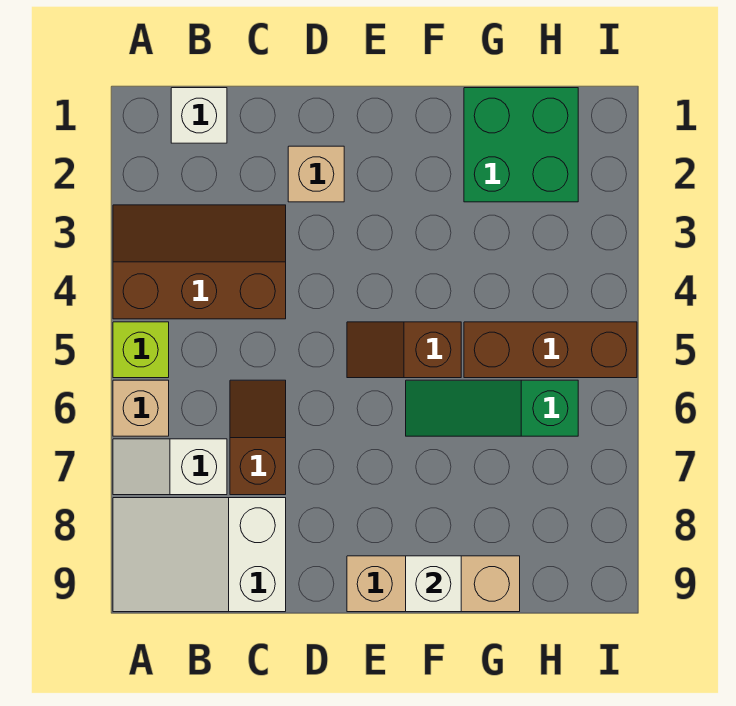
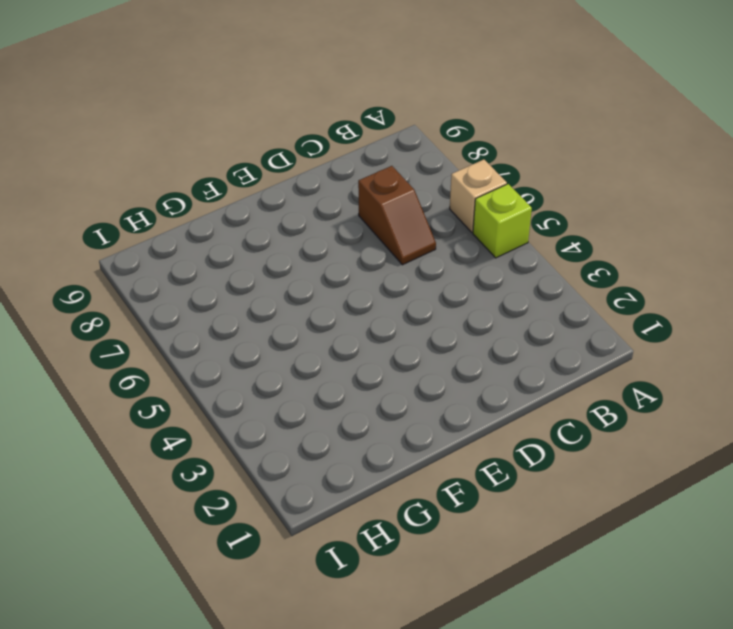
none -> brown 2x3 slope [113,205,286,319]
none -> white 1x2 slope [113,439,227,495]
none -> white 2x3 slope [113,498,286,612]

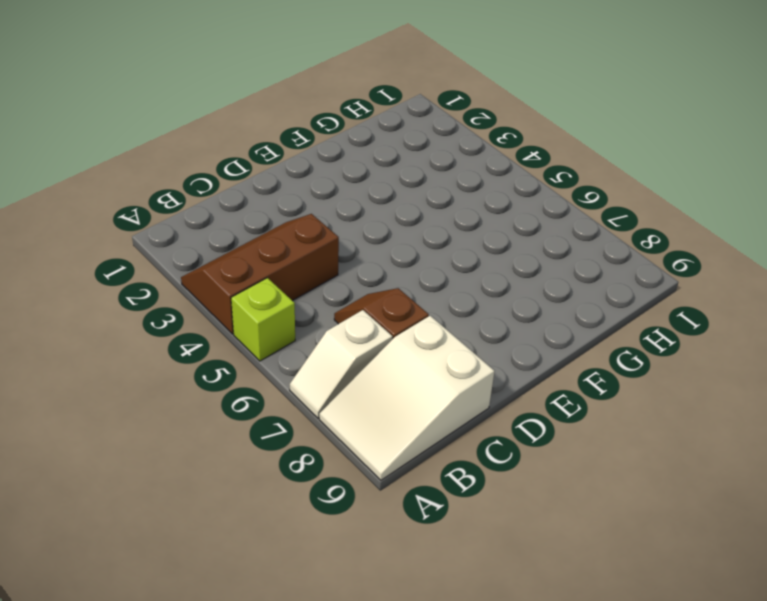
none -> tan 1x1 brick [113,380,169,436]
none -> white 1x1 brick [171,88,227,143]
none -> tan 1x1 brick [288,146,344,202]

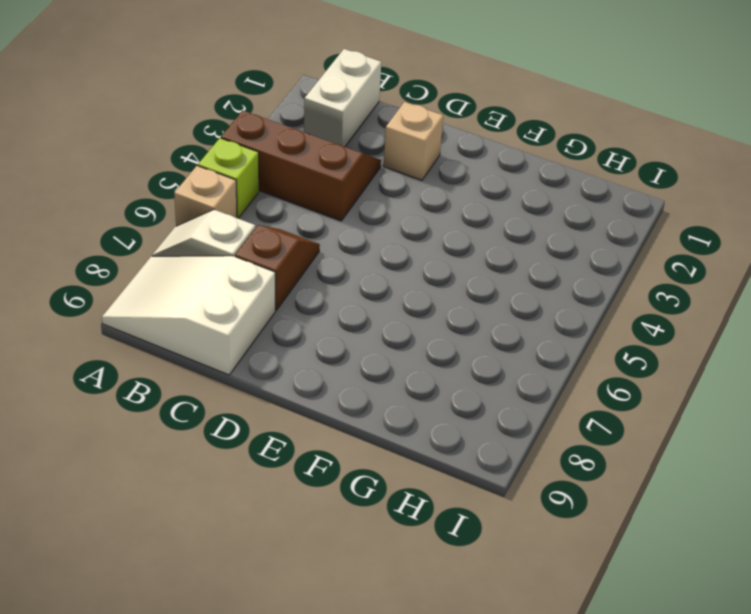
white 1x2 brick [304,49,381,147] -> white 1x1 brick [171,88,227,143]
none -> brown 1x2 slope [347,322,461,378]
none -> tan 1x3 brick [347,556,520,612]
none -> green 1x3 slope [406,380,578,436]

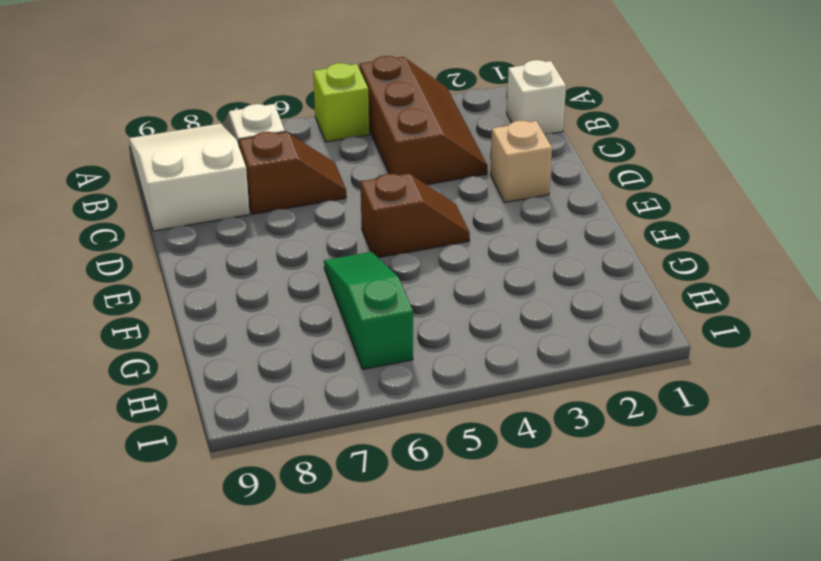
brown 1x2 slope [361,173,470,258] -> brown 1x2 slope turned to [347,322,461,378]
none -> tan 1x1 brick [113,380,169,436]
none -> tan 1x3 brick [347,556,520,612]
none -> green 2x2 brick [464,88,578,202]

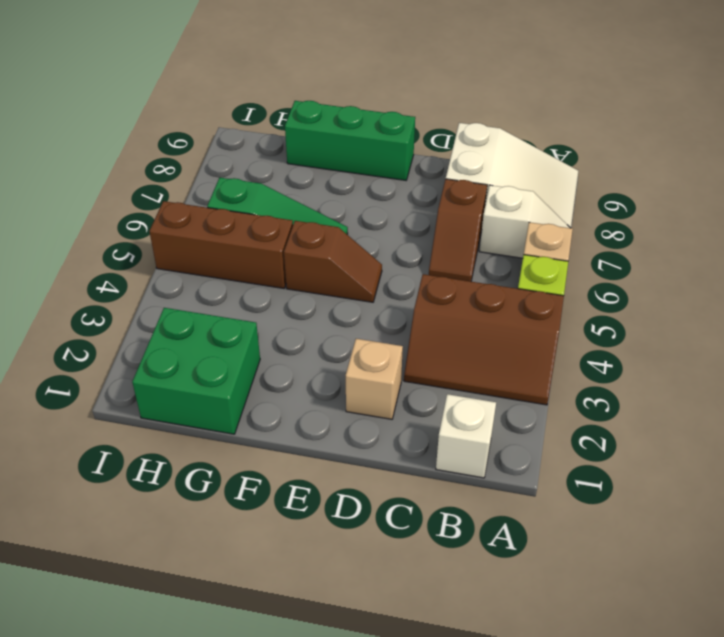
green 1x3 brick [285,101,415,180] -> tan 1x3 brick [347,556,520,612]
none -> white 1x1 brick [406,556,461,612]

